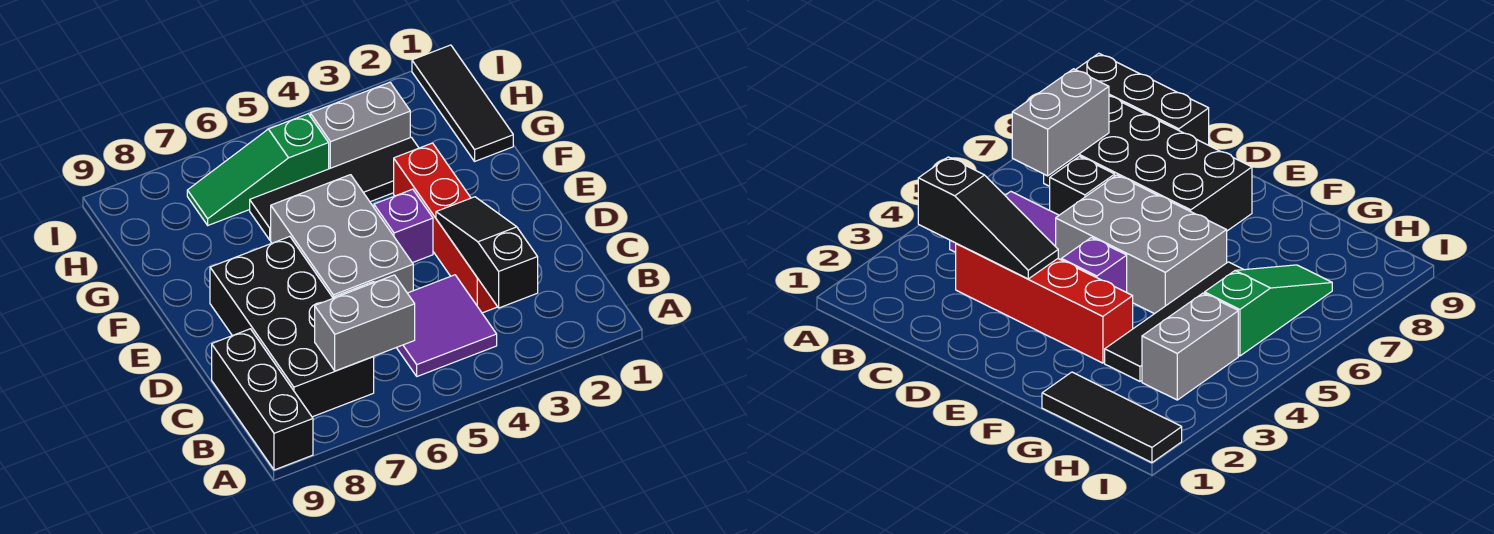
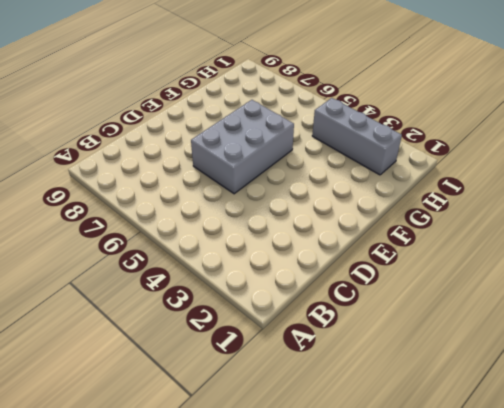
grey 1x3 brick [312,98,402,175] -> grey 1x2 brick [310,82,410,169]
none -> black 1x3 brick [212,329,313,470]
none -> purple 2x2 tile [397,275,497,376]
none -> black 2x4 brick [210,237,374,417]

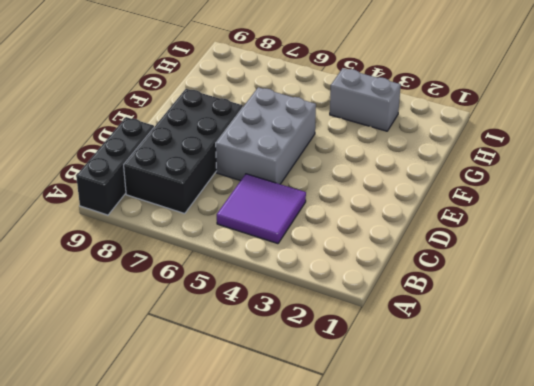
none -> red 1x4 brick [394,143,497,313]
none -> black 1x1 brick [1050,157,1115,215]
none -> purple 1x1 brick [374,189,433,263]

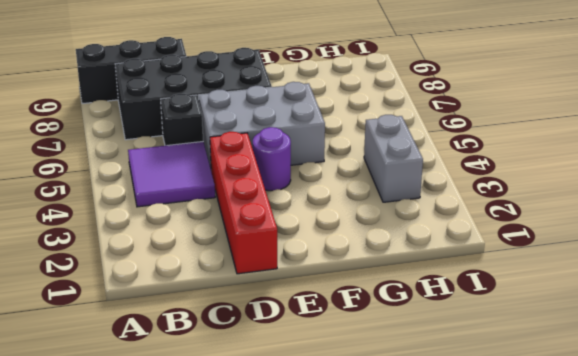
red 1x4 brick [210,132,277,274] -> red 1x4 brick turned to [394,143,497,313]
purple 1x1 round brick [253,127,291,191] -> purple 1x1 brick [374,189,433,263]
none -> black 1x3 tile [412,45,513,161]
none -> black 1x4 tile [250,137,419,240]
none -> green 1x3 slope [187,114,329,225]

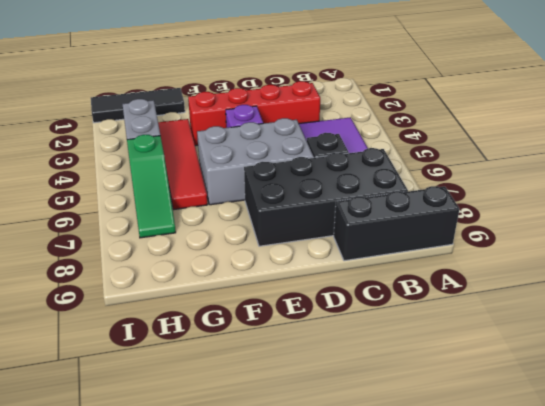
red 1x4 tile [158,119,208,209] -> black 1x4 tile [250,137,419,240]
none -> black 1x3 slope [436,197,538,308]
none -> grey 1x2 brick [315,275,415,371]

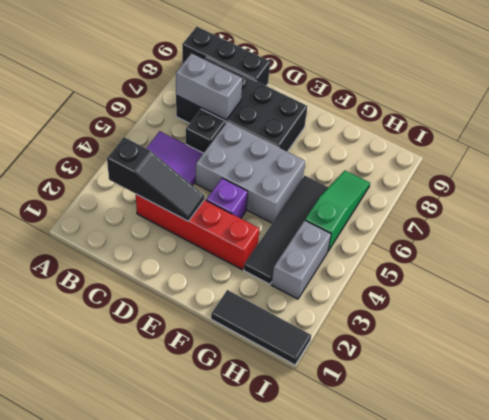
grey 1x2 brick [176,53,242,120] -> grey 1x2 brick turned to [315,275,415,371]

